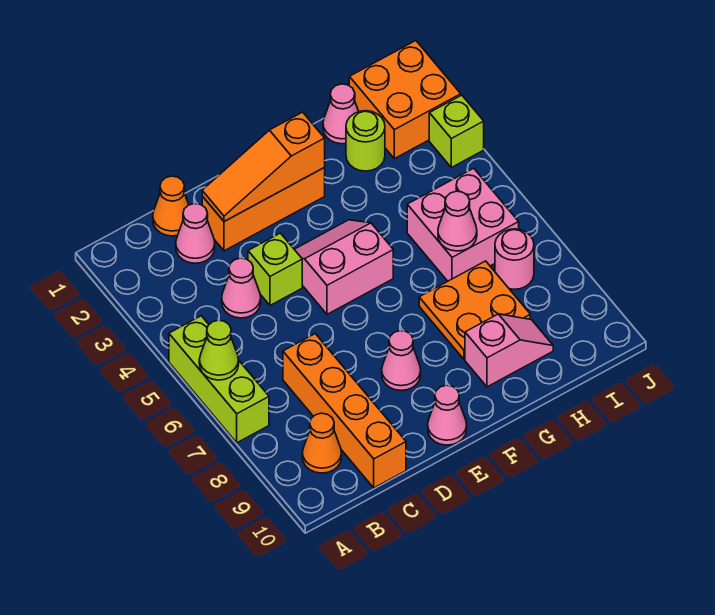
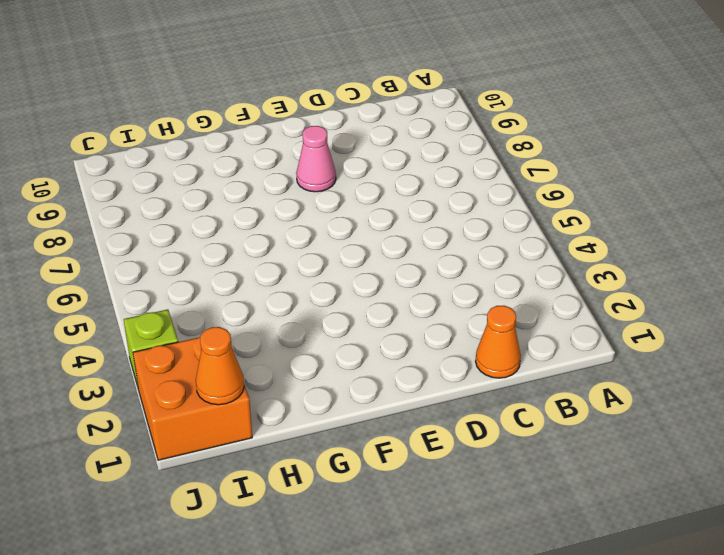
orange 1x1 cone [196,327,244,405] -> orange 1x1 cone moved to [302,413,342,473]
none -> lime 1x3 brick [169,316,269,443]
none -> pink 1x1 cone [176,204,215,263]
none -> pink 1x1 cone [222,258,261,318]

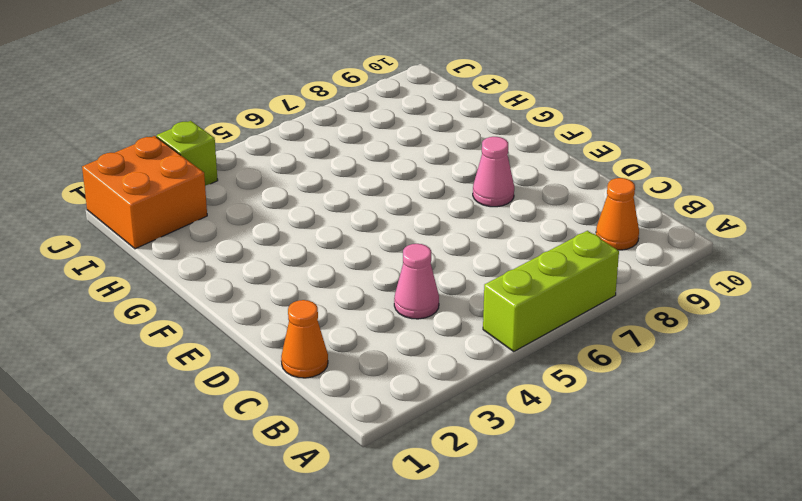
none -> pink 1x1 cone [176,204,215,263]
none -> orange 1x4 brick [283,334,406,488]
none -> orange 1x3 brick [202,168,325,251]

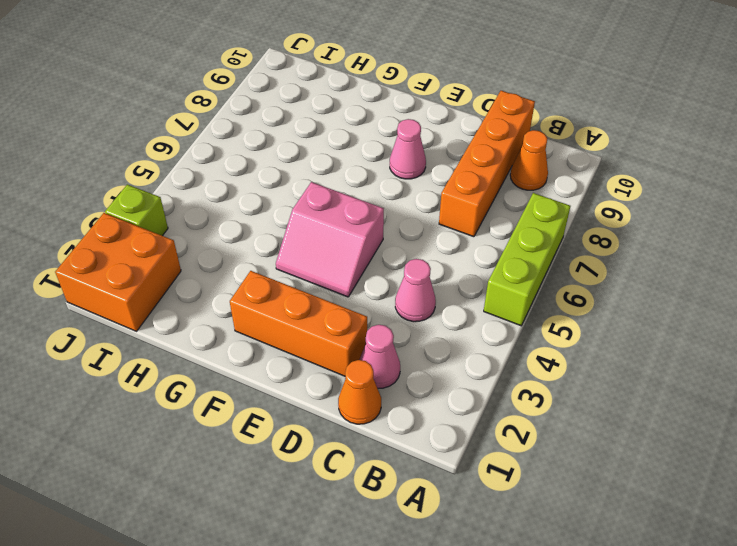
none -> lime 1x1 brick [248,233,302,305]
none -> pink 1x1 cone [428,385,467,445]
none -> orange 2x2 plate [419,261,530,359]

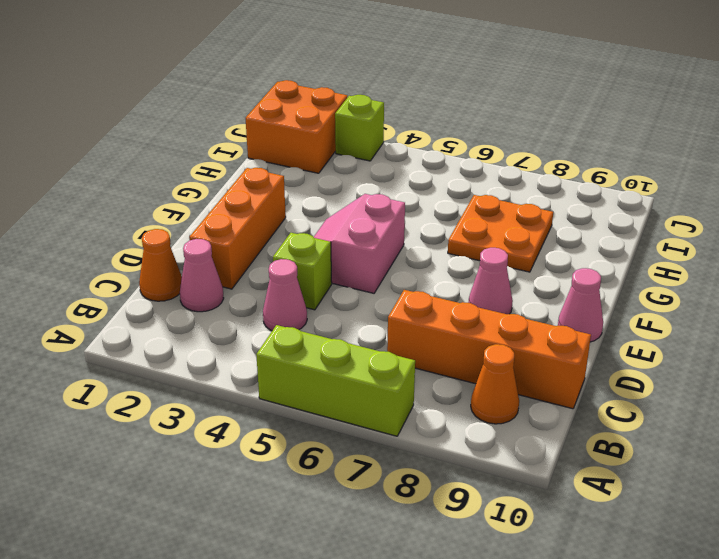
none -> pink 1x2 slope [465,314,553,387]
none -> pink 1x1 cone [323,84,359,144]
none -> lime 1x1 round brick [346,111,385,171]

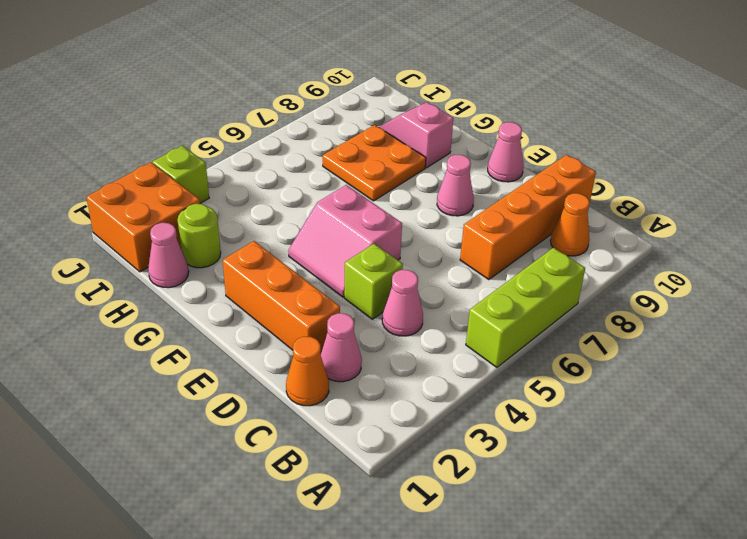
none -> pink 2x2 brick [407,168,519,281]
none -> pink 1x1 round brick [495,229,534,289]
none -> lime 1x1 cone [199,320,239,380]

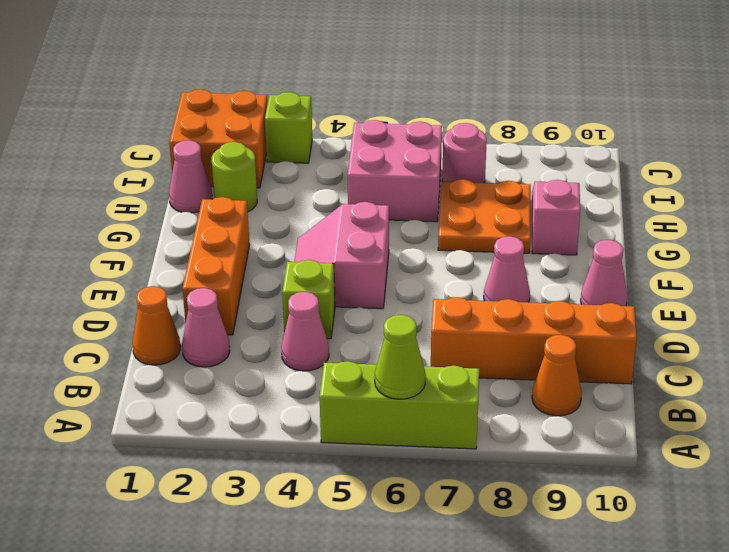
none -> orange 1x3 slope [202,112,325,222]
none -> pink 1x1 cone [438,191,477,251]

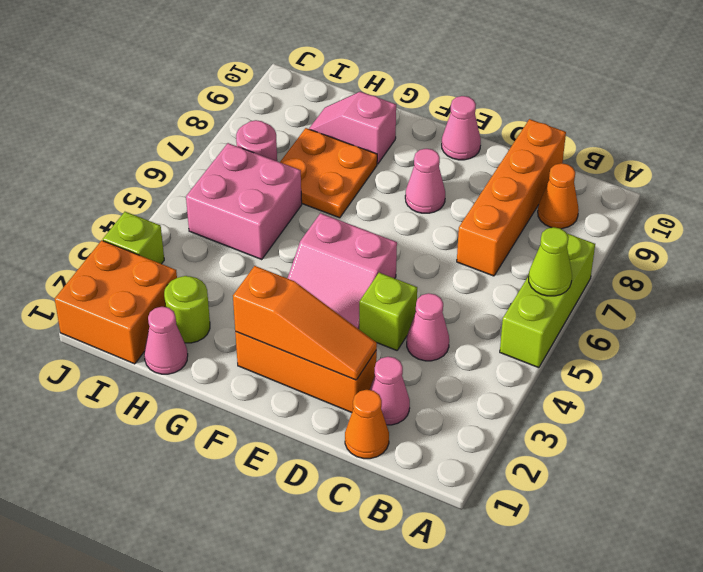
none -> pink 1x1 cone [438,191,477,251]

